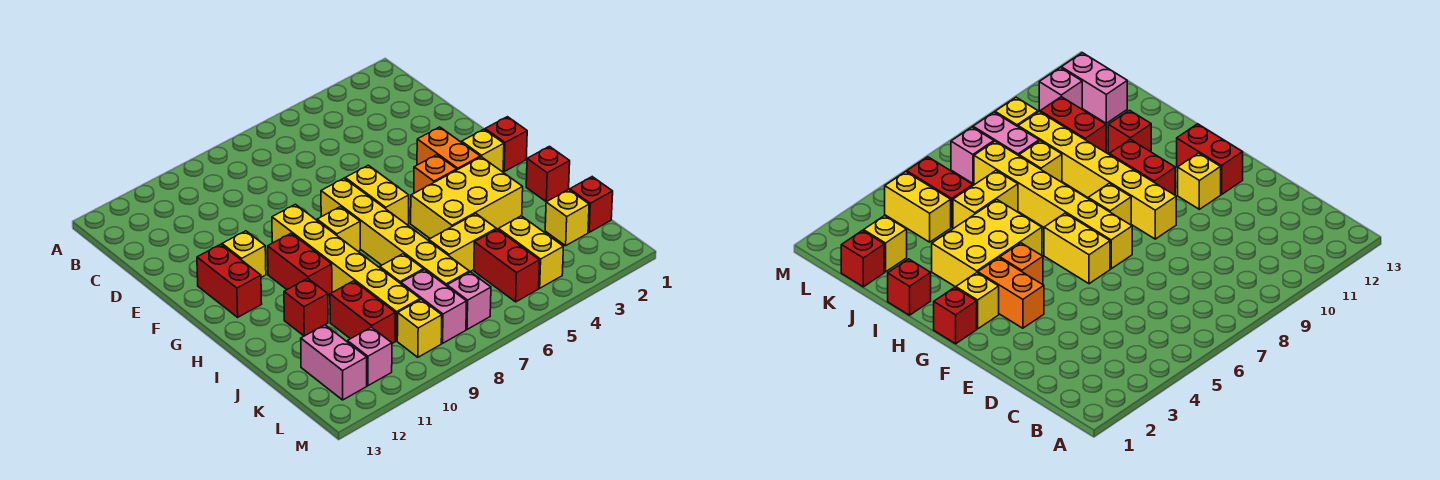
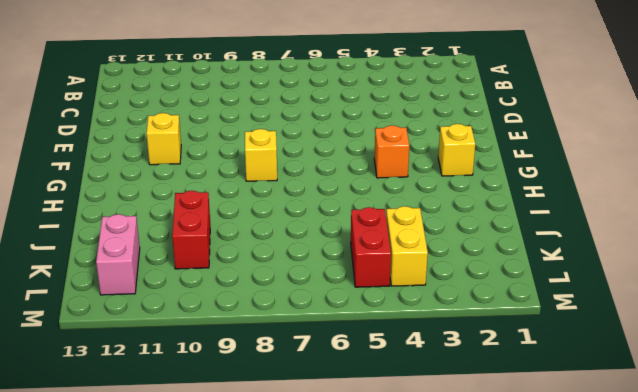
none -> orange 1x2 brick [417,127,480,170]
none -> yellow 1x2 brick [345,165,409,225]
none -> yellow 1x6 brick [321,178,469,286]

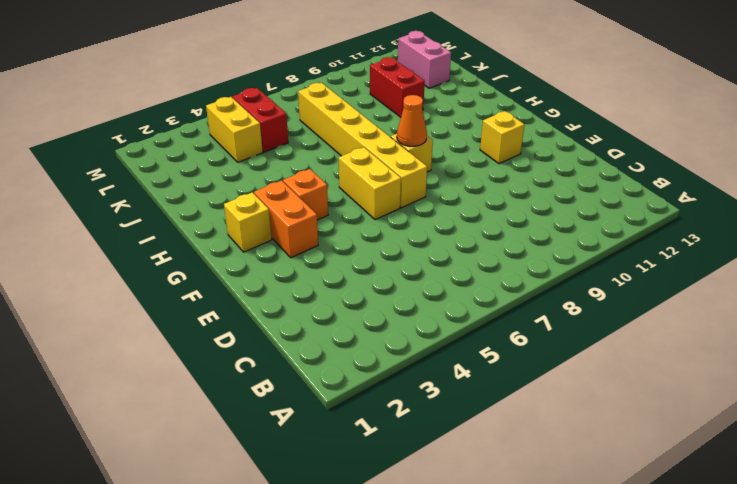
orange 1x1 cone [397,95,427,146] -> none
none -> yellow 1x6 brick [272,204,420,341]
none -> red 1x2 brick [197,244,262,317]
none -> red 1x1 brick [485,117,527,171]

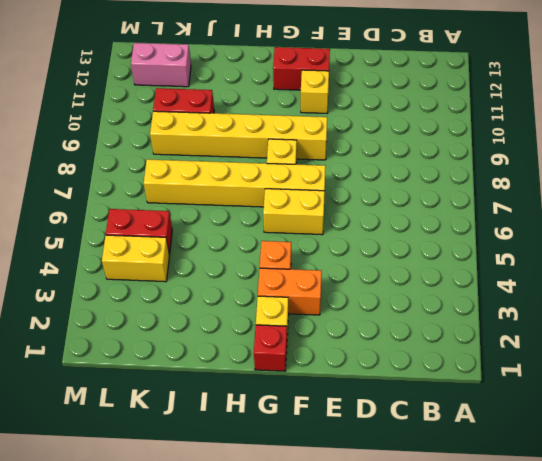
none -> red 1x2 brick [268,233,332,295]
none -> yellow 2x3 brick [411,157,523,239]
none -> red 1x1 brick [526,146,570,202]

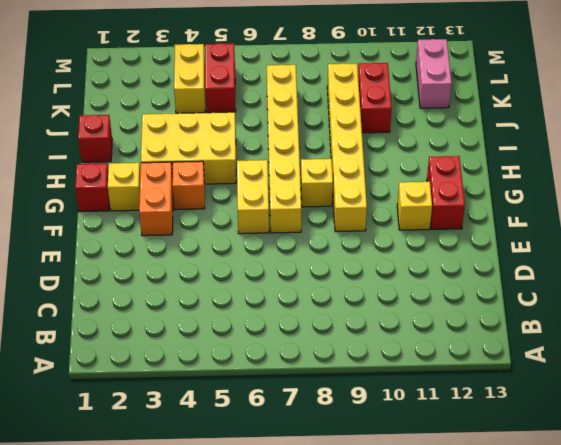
none -> red 1x2 brick [268,233,332,295]
none -> red 1x1 brick [284,279,328,336]
none -> yellow 1x2 brick [429,214,496,272]

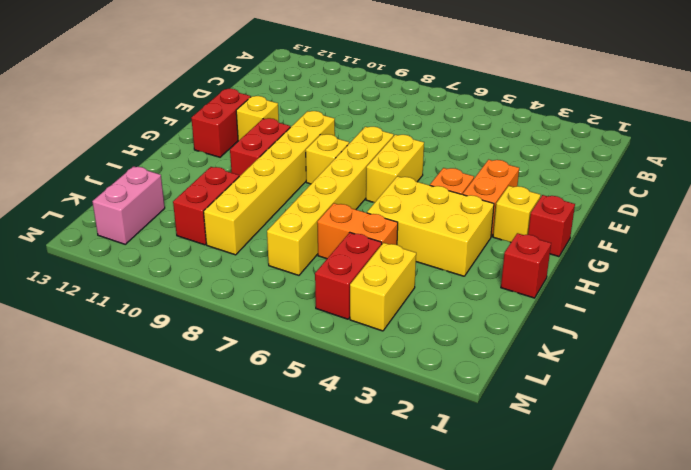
orange 1x2 brick [317,203,398,259] -> yellow 1x2 brick [429,214,496,272]
none -> red 1x1 brick [284,279,328,336]
none -> yellow 1x1 brick [380,254,423,284]
none -> red 1x1 brick [570,177,613,232]

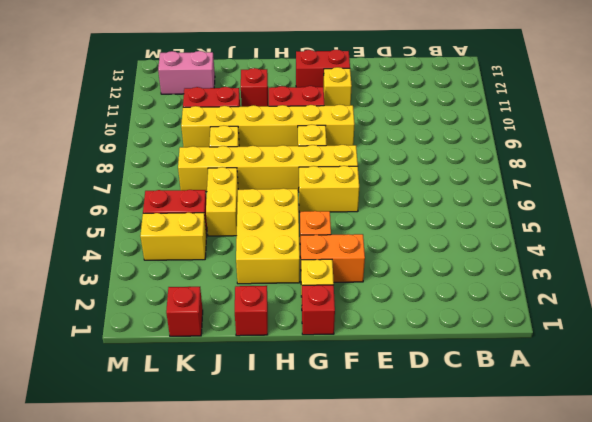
none -> yellow 1x1 brick [545,190,589,246]
none -> pink 1x2 brick [401,270,467,343]
none -> pink 1x1 brick [447,272,491,329]

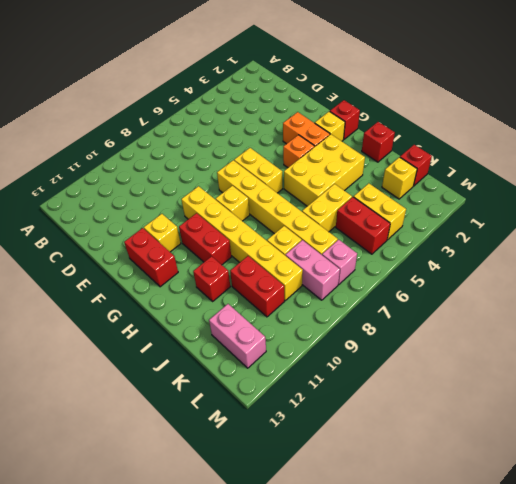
none -> yellow 1x1 brick [397,299,442,357]
none -> pink 1x1 brick [347,327,392,386]

